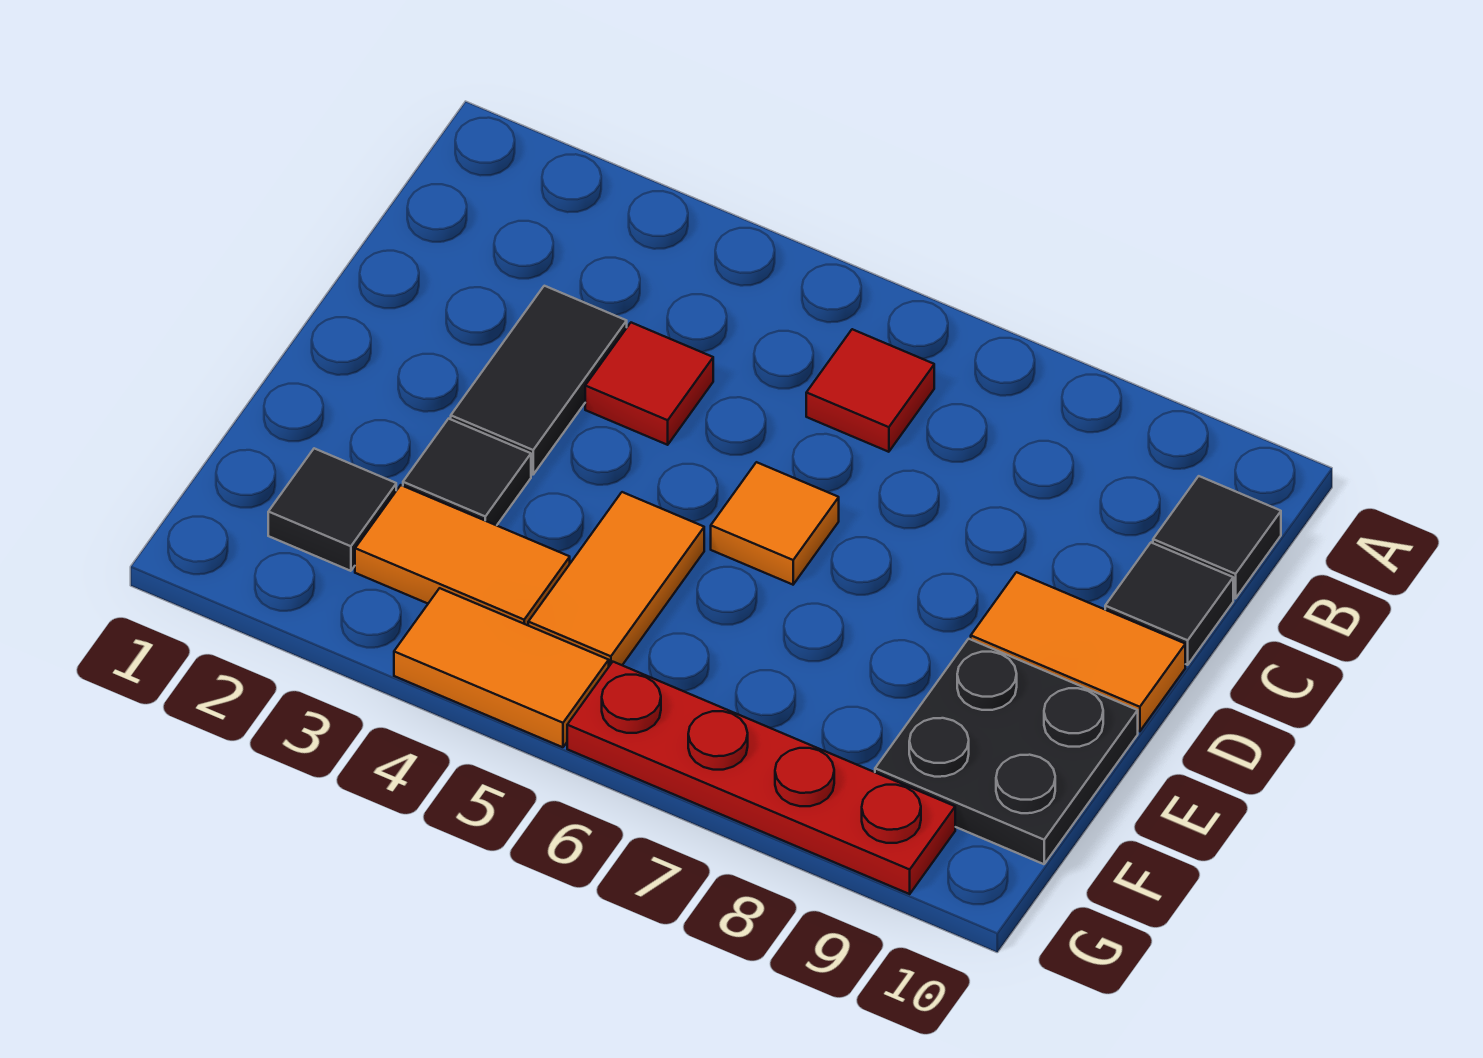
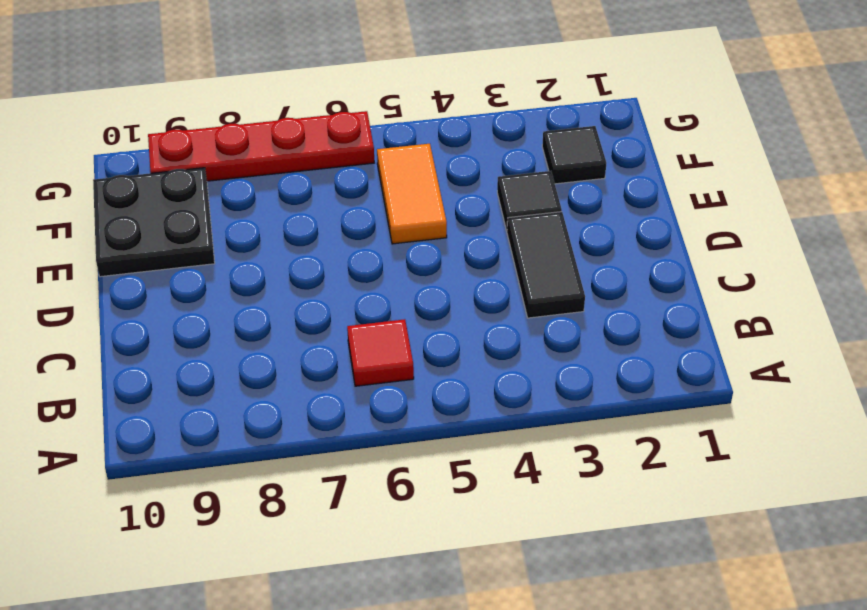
none -> black 1x1 tile [1153,476,1281,599]
none -> red 1x1 tile [585,323,713,445]
none -> black 1x1 tile [1105,543,1233,665]

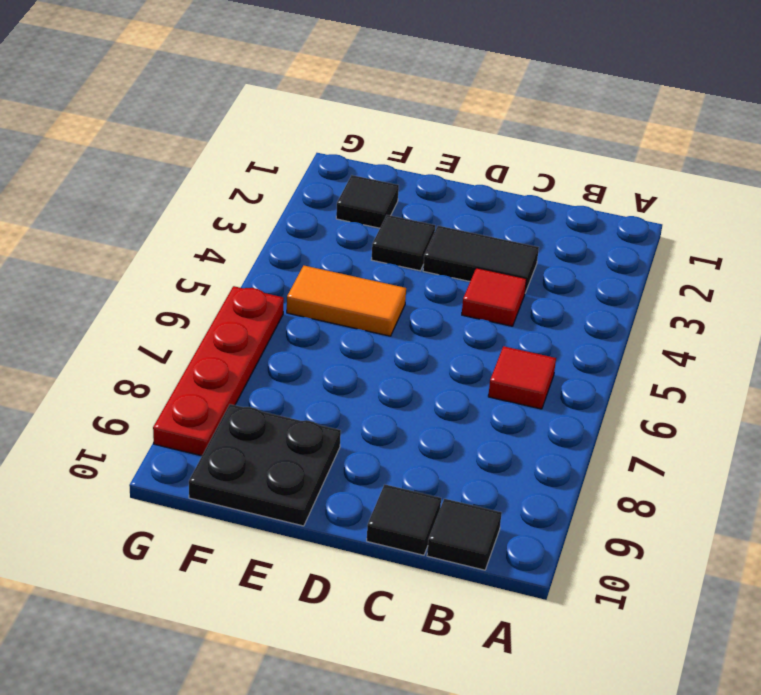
none -> orange 1x1 tile [711,462,839,585]
none -> orange 1x2 tile [971,572,1185,731]
none -> orange 1x2 tile [355,485,570,625]

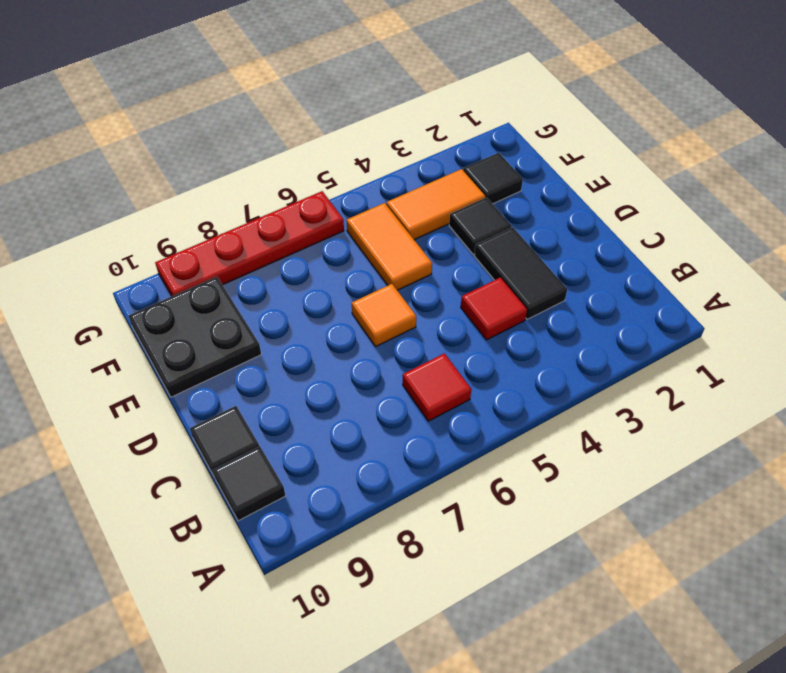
none -> orange 1x2 tile [971,572,1185,731]
none -> orange 1x2 tile [394,588,609,747]

